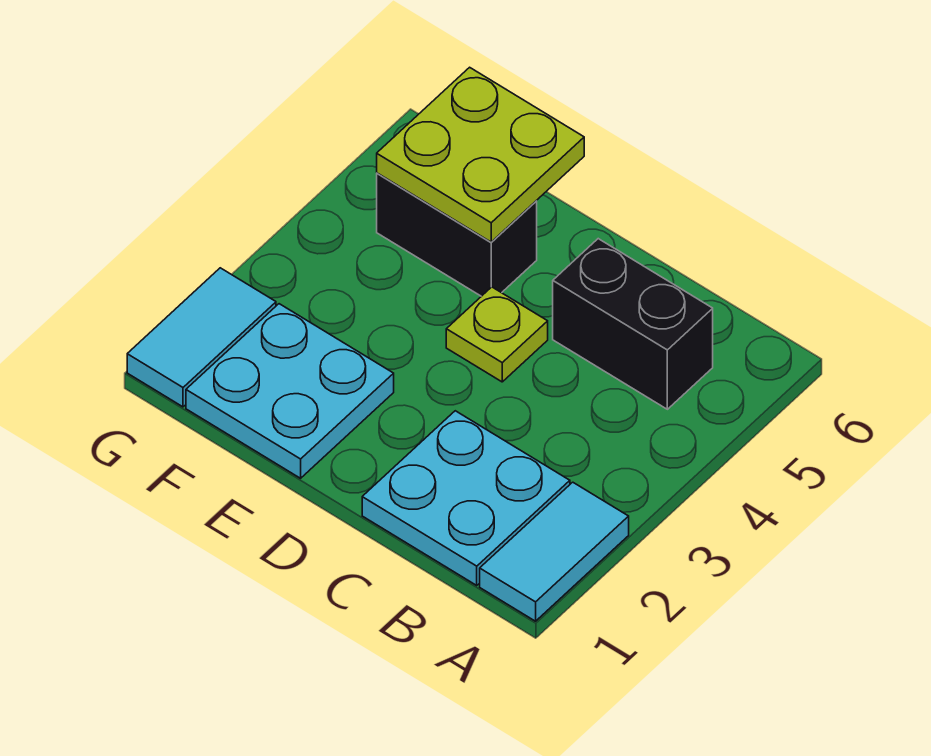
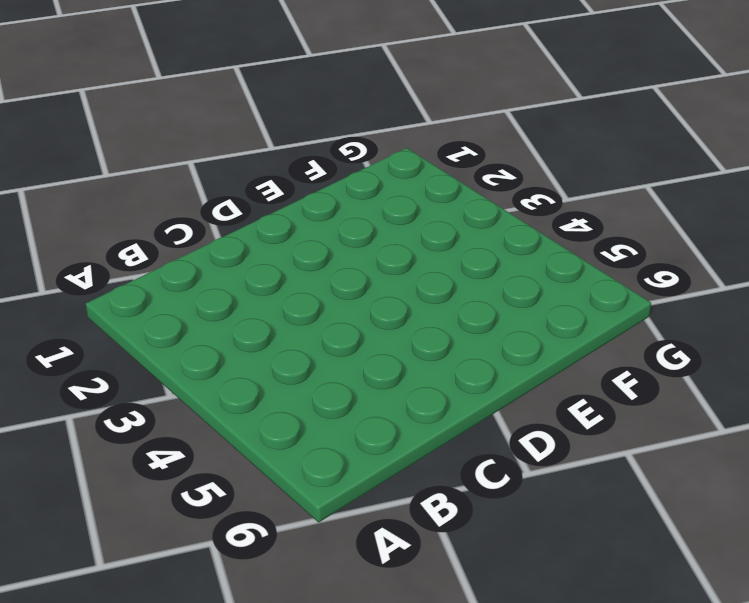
none -> cyan 1x2 tile [480,482,629,621]
none -> cyan 2x2 plate [362,411,570,585]

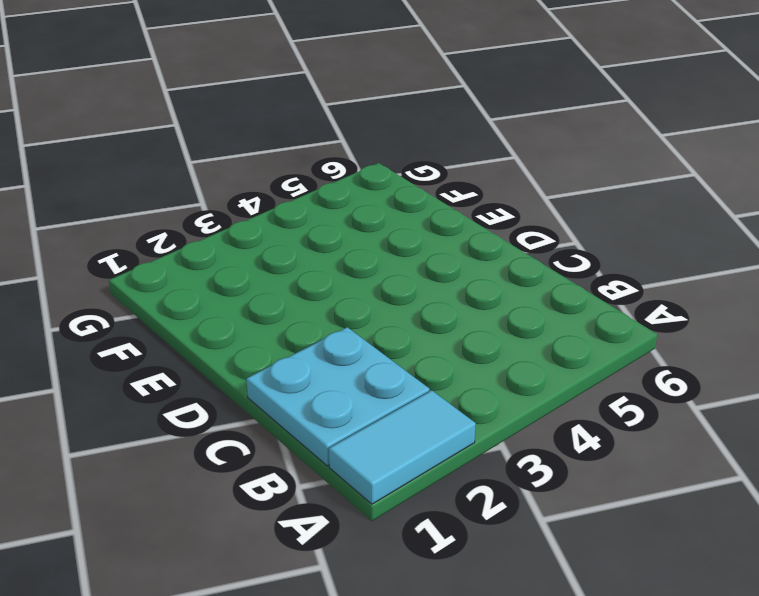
none -> black 1x2 brick [553,239,713,409]
none -> lime 1x1 plate [446,287,548,382]

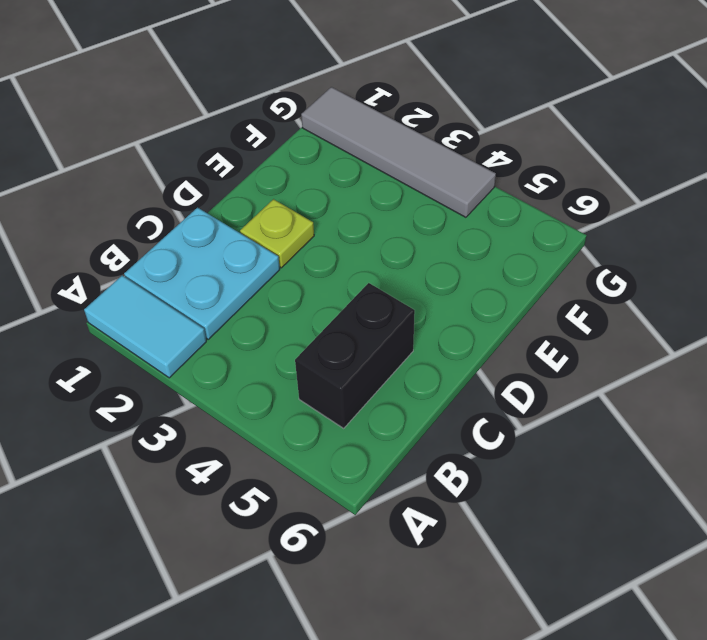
lime 1x1 plate [240,199,314,268] -> lime 1x1 plate moved to [446,287,548,382]
grey 1x4 tile [301,87,496,217] -> cyan 1x2 tile [127,268,276,407]
none -> cyan 2x2 plate [186,304,394,478]
none -> black 1x2 brick [377,173,537,296]

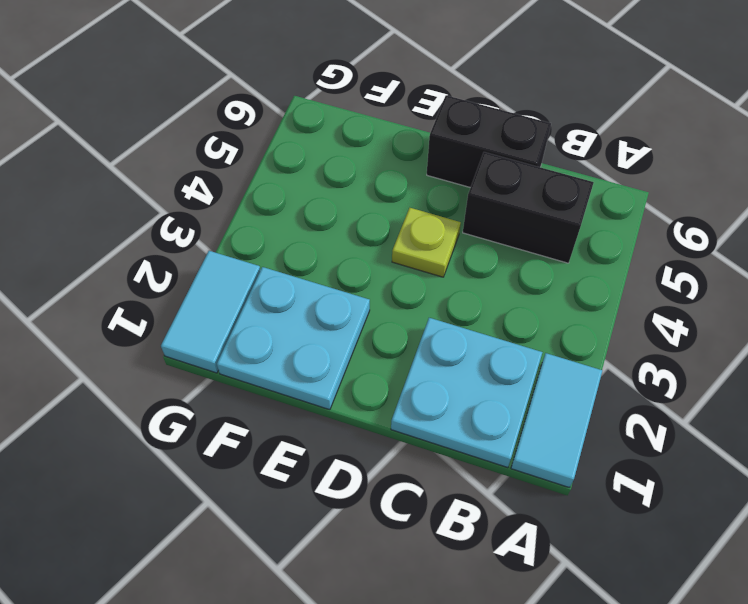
black 1x2 brick [427,95,551,188] -> black 1x2 brick moved to [377,173,537,296]
none -> lime 2x2 plate [377,67,584,242]

